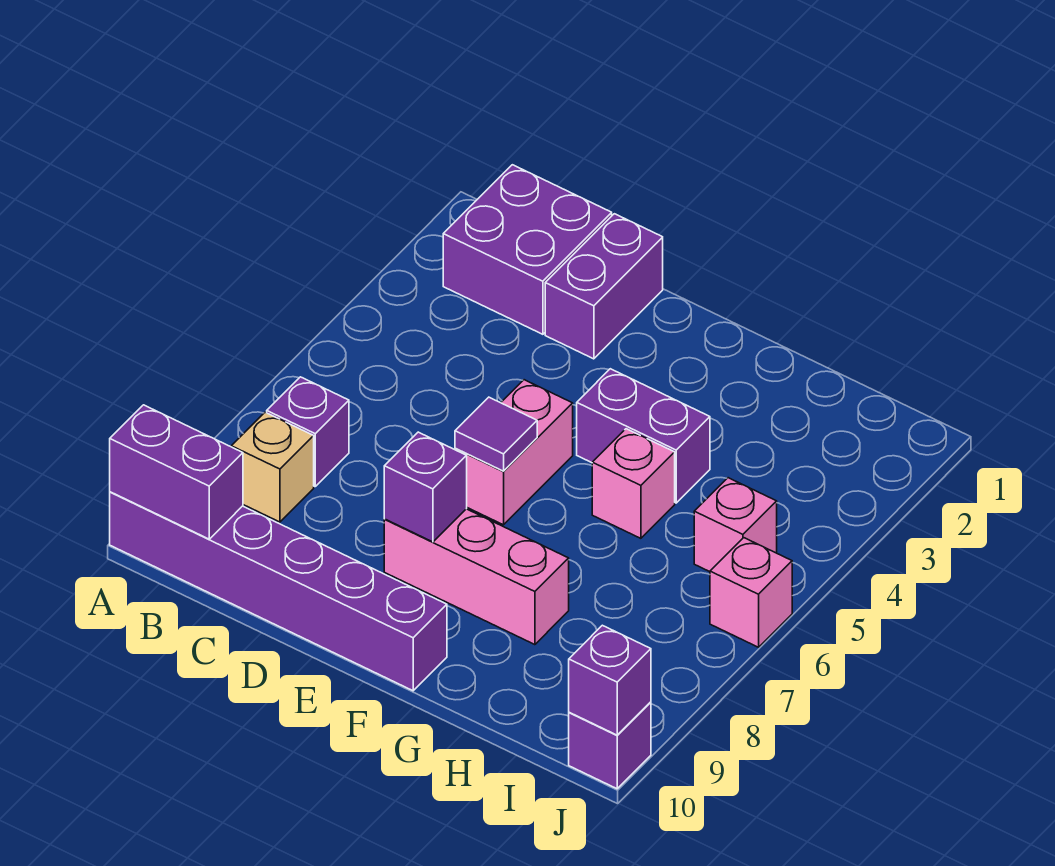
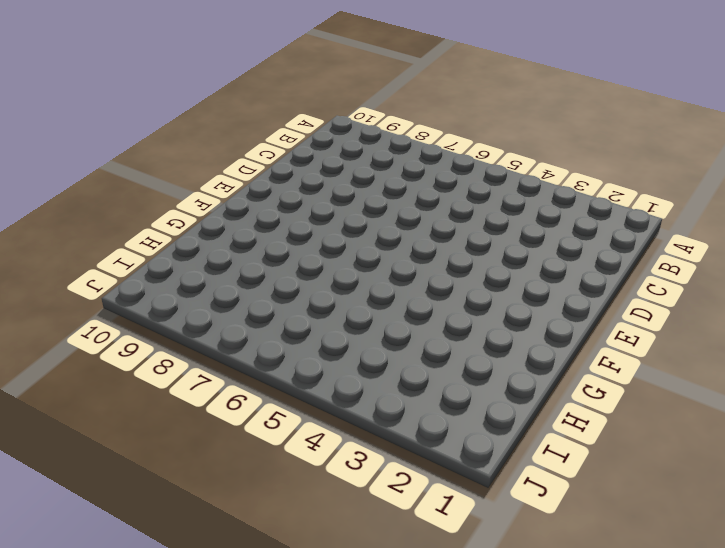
none -> purple 1x6 brick [110,492,447,691]
none -> purple 2x2 brick [443,165,612,334]
none -> purple 1x1 brick [267,377,349,487]

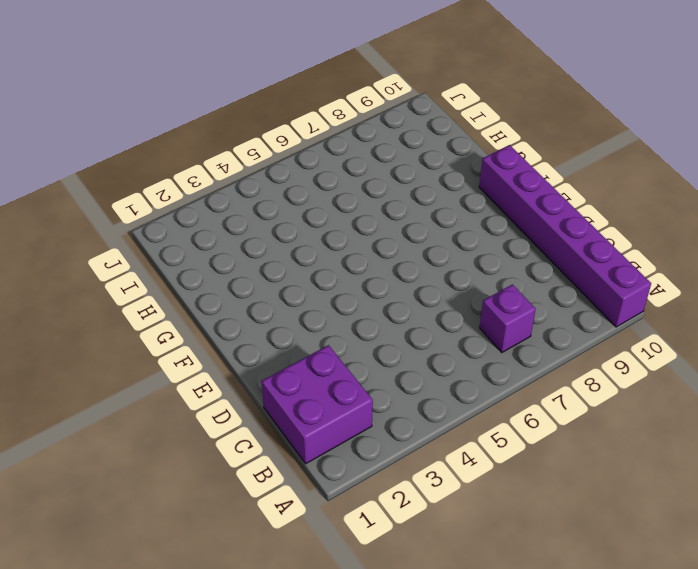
none -> tan 1x1 brick [231,412,314,522]
none -> purple 1x2 brick [545,214,663,359]
none -> pink 1x2 brick [455,380,573,525]

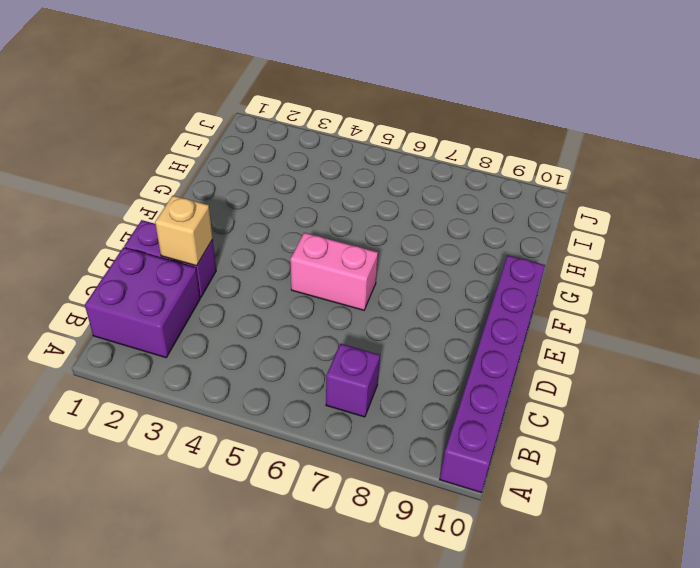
tan 1x1 brick [155,196,213,266] -> tan 1x1 brick moved to [231,412,314,522]
none -> pink 1x3 brick [384,509,569,645]
none -> purple 1x2 brick [577,369,710,503]
none -> pink 1x1 brick [592,429,675,538]

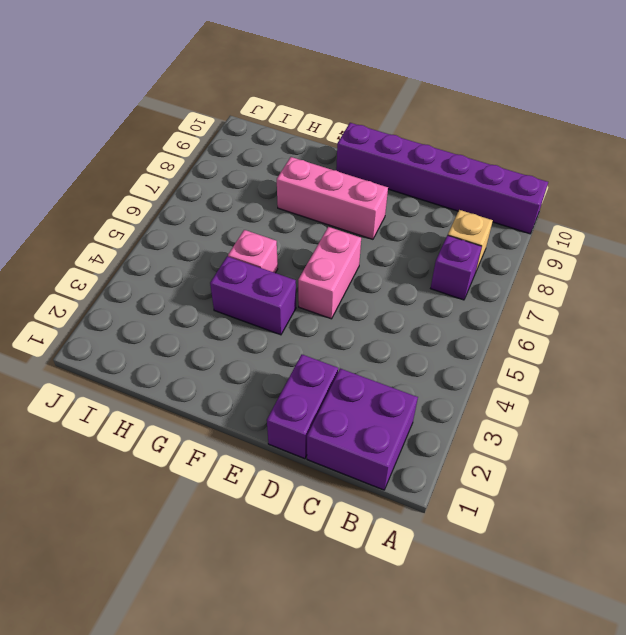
none -> pink 1x1 brick [694,478,777,572]
none -> pink 1x1 brick [710,538,792,647]
none -> purple 1x1 brick [569,702,651,789]

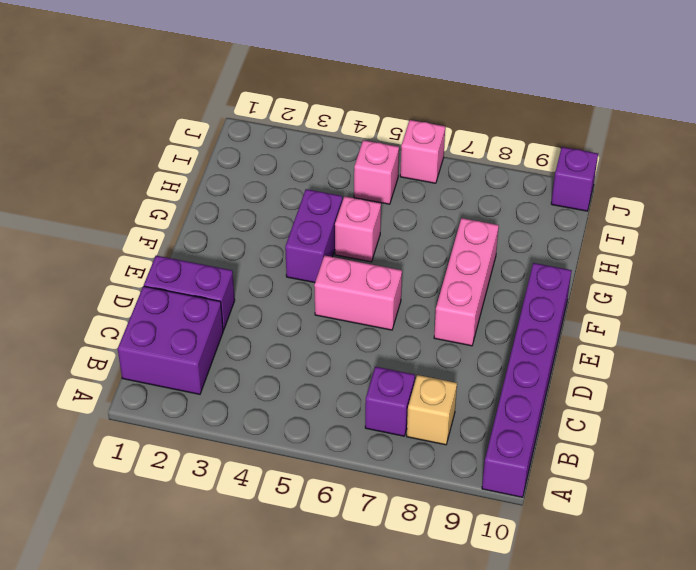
none -> purple 1x2 brick [110,405,243,539]
none -> purple 1x1 tile [455,397,537,471]
none -> purple 1x1 brick [384,432,467,542]

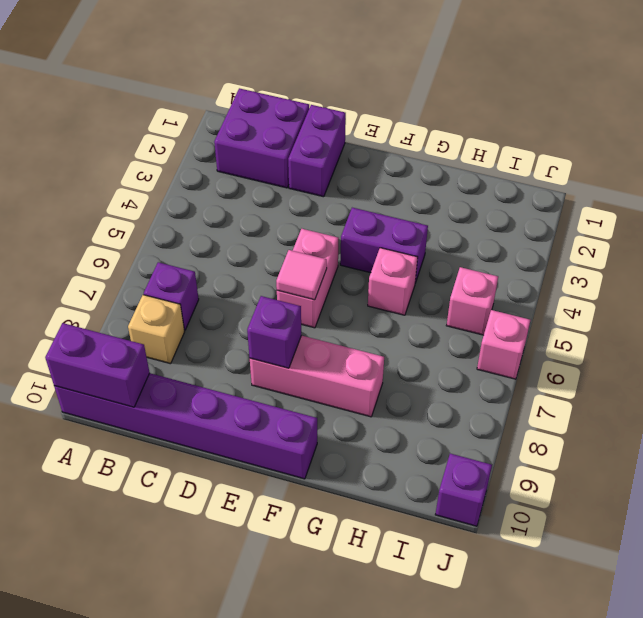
pink 1x1 tile [276,250,327,300] -> purple 1x1 tile [455,397,537,471]
none -> purple 1x1 brick [569,625,651,735]

